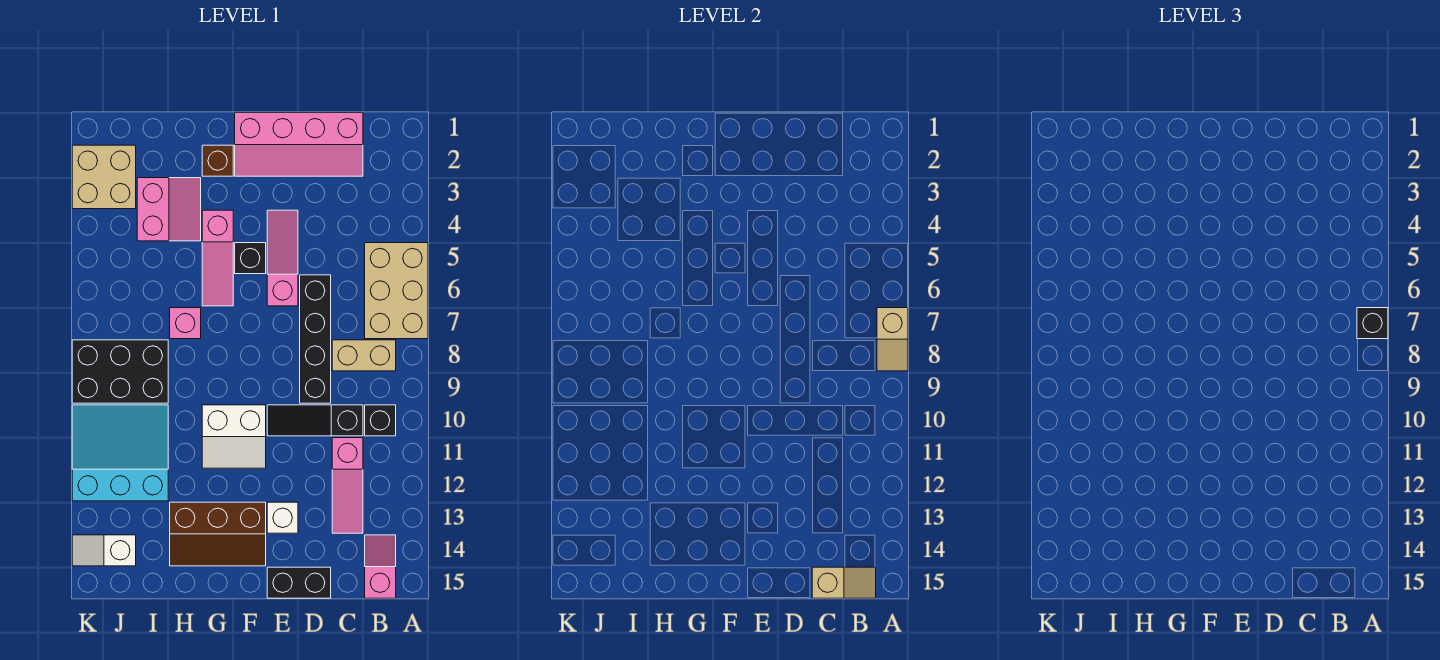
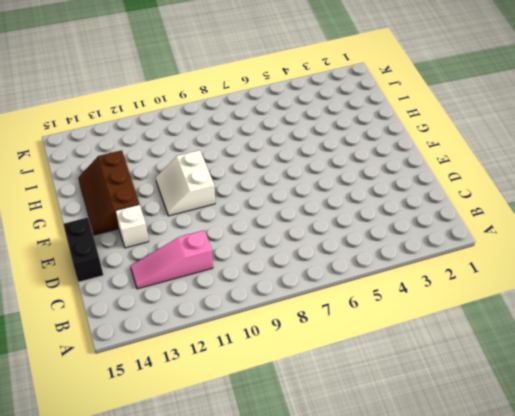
none -> tan 2x3 brick [365,243,428,339]
none -> tan 1x2 brick [332,340,396,371]
none -> black 1x1 brick [365,405,396,436]

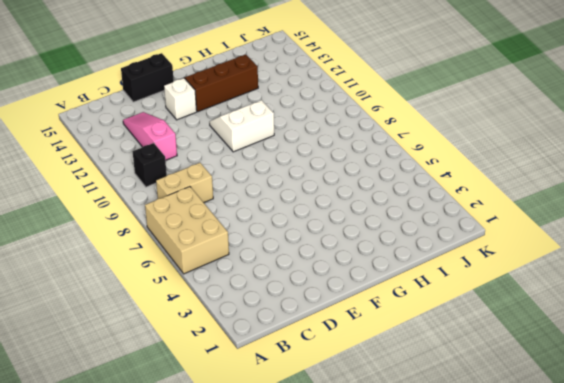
none -> pink 1x2 slope [365,535,396,598]
none -> pink 2x4 slope [235,113,363,176]
none -> black 1x3 slope [267,405,363,436]

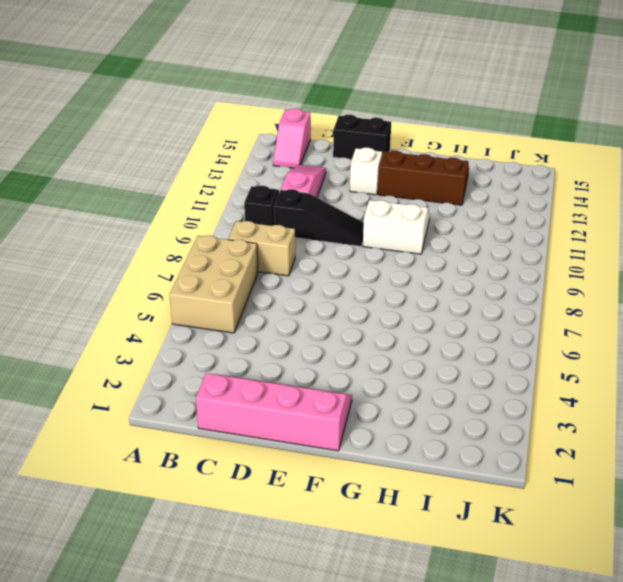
none -> black 1x4 brick [300,275,331,403]
none -> pink 1x3 slope [267,210,298,306]
none -> black 1x1 brick [235,243,266,274]

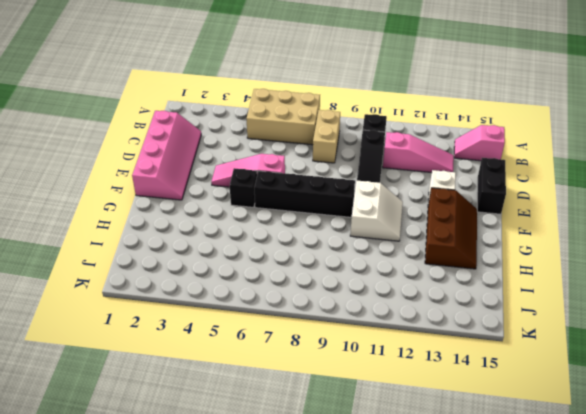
black 1x4 brick [254,171,355,217] -> black 1x4 brick moved to [300,275,331,403]
none -> brown 1x1 brick [202,145,233,176]
none -> pink 1x3 slope [202,210,233,306]
none -> pink 2x2 slope [137,178,201,241]

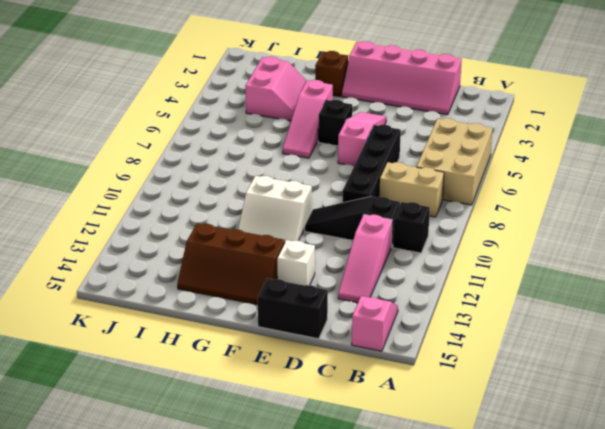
none -> pink 1x1 brick [170,308,201,339]
none -> black 2x3 brick [72,340,168,403]
none -> cyan 3x3 slope [72,405,168,501]

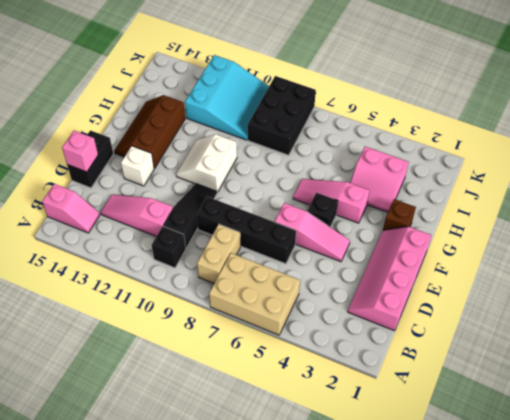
pink 1x1 brick [62,131,98,172] -> pink 1x1 brick moved to [170,308,201,339]
none -> tan 2x2 brick [72,145,136,209]
none -> white 1x2 slope [72,535,136,566]
none -> tan 1x2 slope [877,308,908,371]

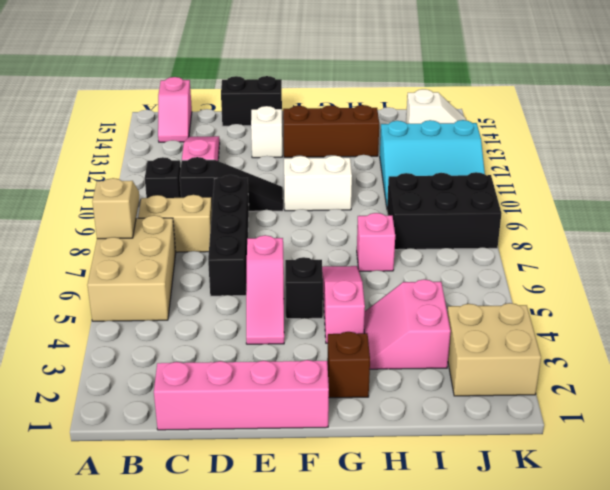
none -> tan 1x2 slope [812,567,876,598]
none -> black 1x1 brick [1357,308,1388,339]

